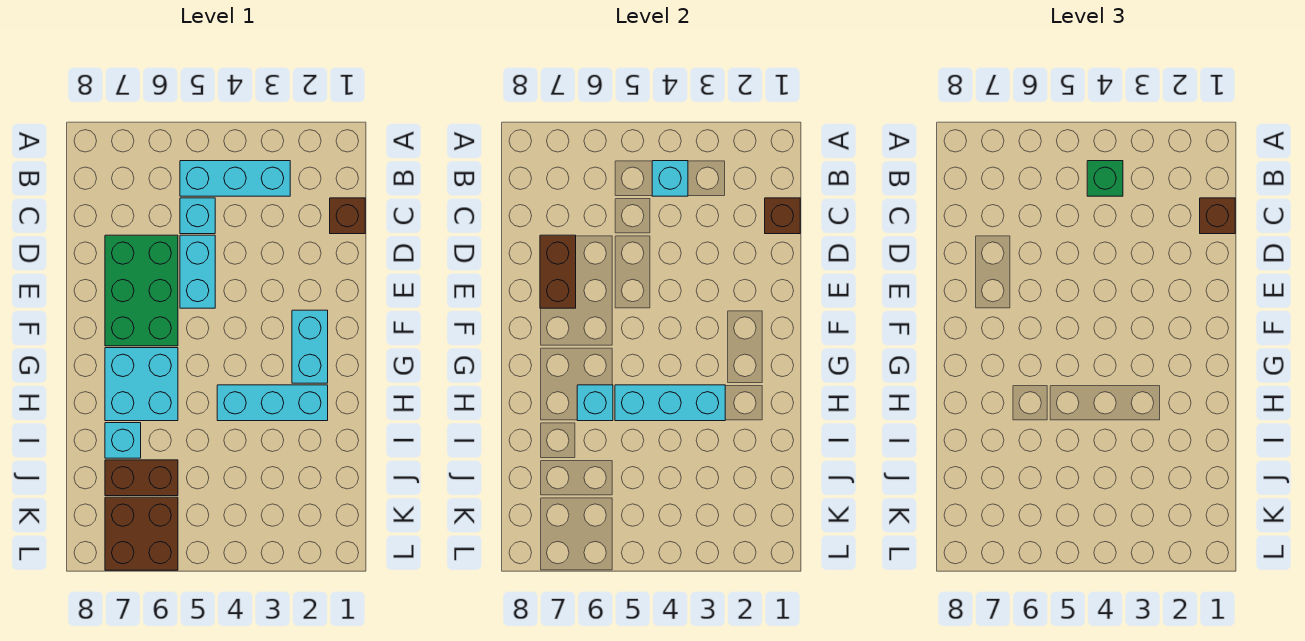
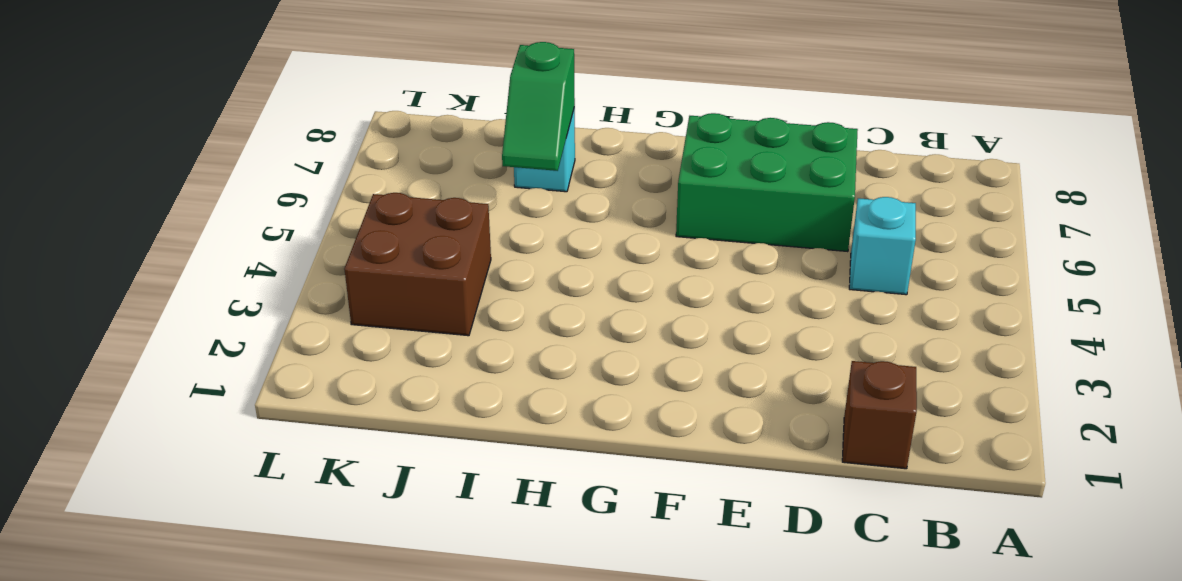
green 1x2 slope [502,42,575,171] -> none
brown 2x2 brick [344,193,491,336] -> brown 2x2 brick moved to [105,497,178,570]
none -> cyan 1x3 brick [180,161,290,196]
none -> cyan 1x2 brick [180,235,215,308]
none -> cyan 1x2 brick [292,310,328,383]

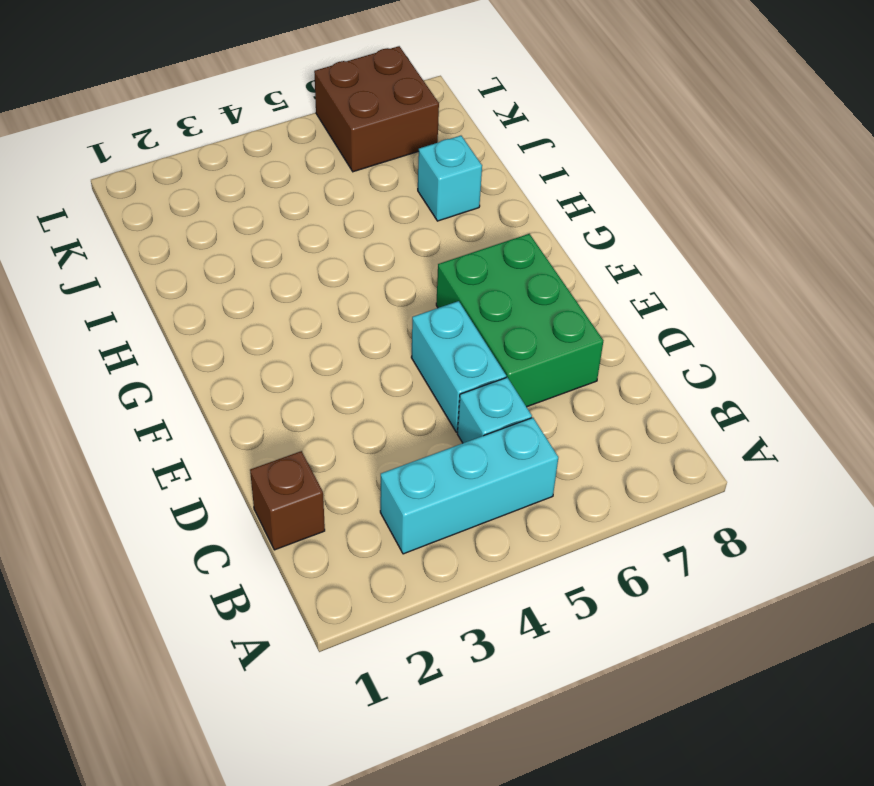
none -> cyan 1x2 brick [292,310,328,383]
none -> cyan 2x2 brick [105,348,178,421]
none -> cyan 1x3 brick [217,385,328,421]

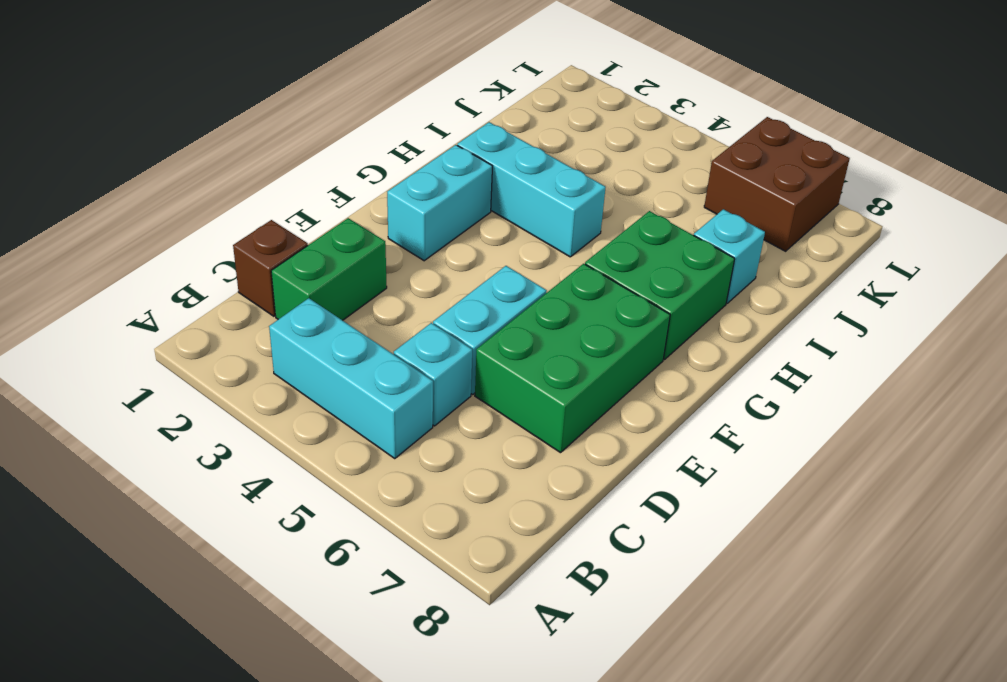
green 1x2 brick [271,218,387,320] -> none
green 2x2 brick [585,211,735,360] -> cyan 2x2 brick [105,348,178,421]
none -> brown 1x2 brick [105,460,178,496]
none -> cyan 1x1 brick [652,161,688,196]
none -> brown 1x1 brick [765,198,800,234]

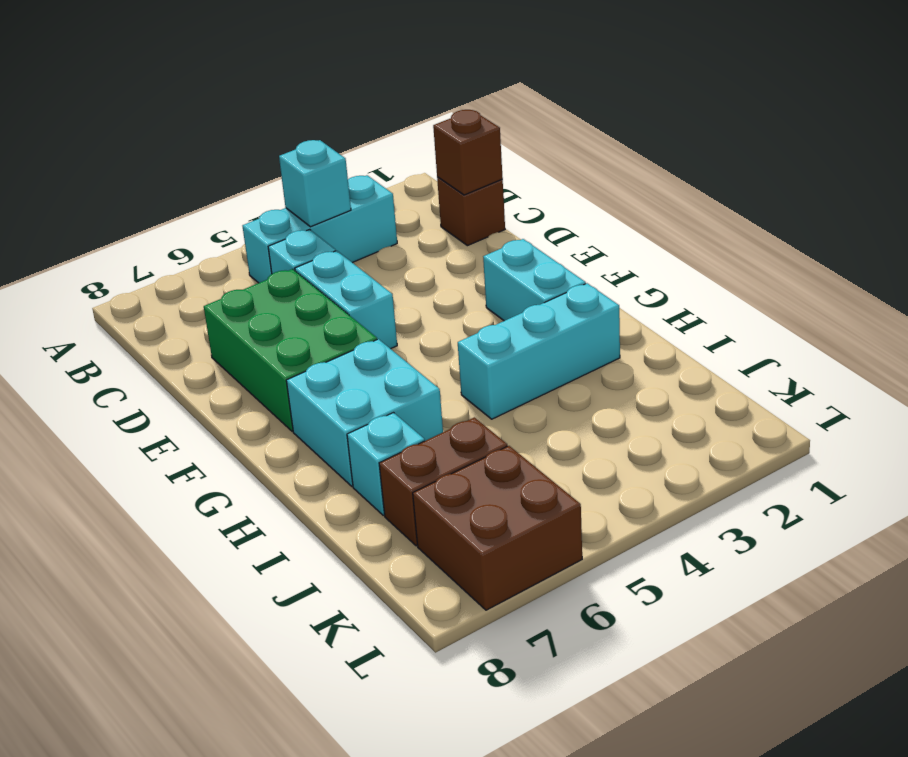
none -> brown 1x2 brick [540,235,576,308]
none -> cyan 1x3 brick [615,385,725,421]
none -> cyan 1x1 brick [577,385,613,421]

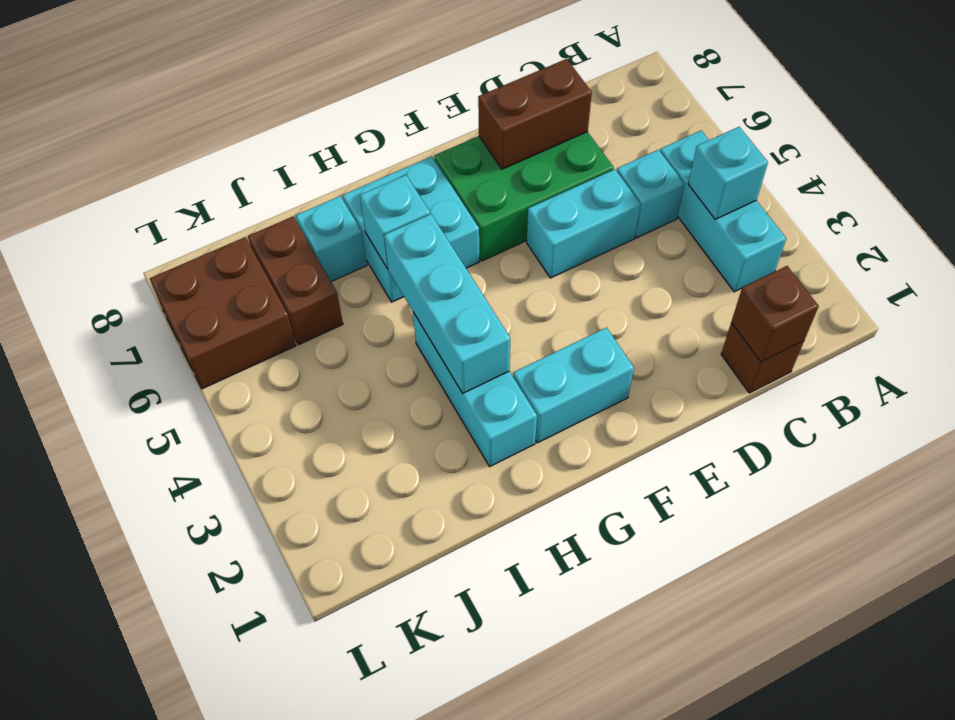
none -> green 1x1 brick [1087,161,1123,196]
none -> brown 1x1 brick [1200,198,1235,234]

